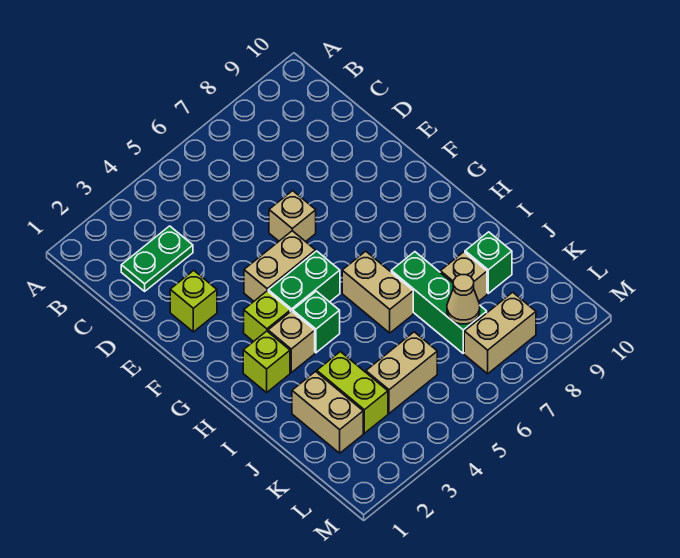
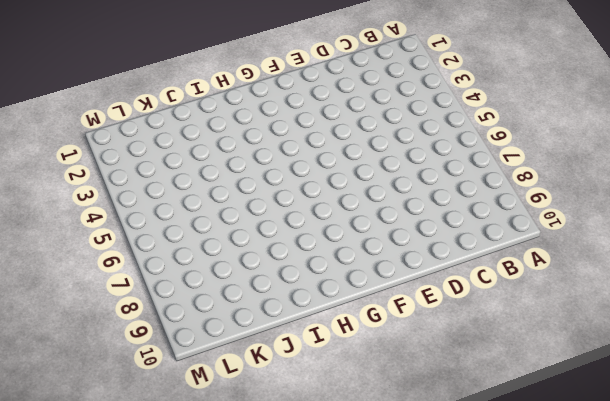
none -> green 1x2 plate [121,226,193,291]
none -> lime 1x1 brick [170,270,217,332]
none -> tan 1x1 brick [269,191,316,242]

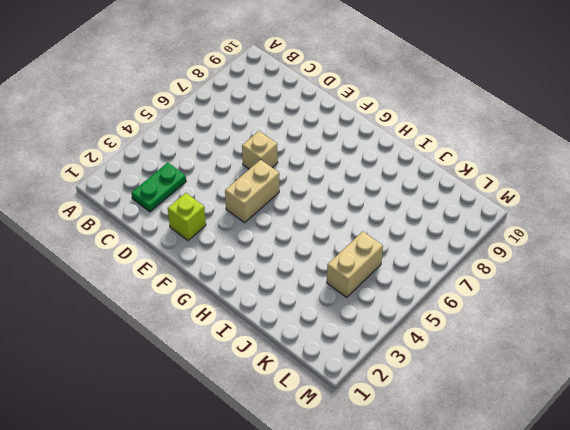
none -> lime 1x1 brick [244,291,290,342]
none -> green 1x2 brick [268,251,340,312]
none -> lime 1x1 brick [243,331,290,393]

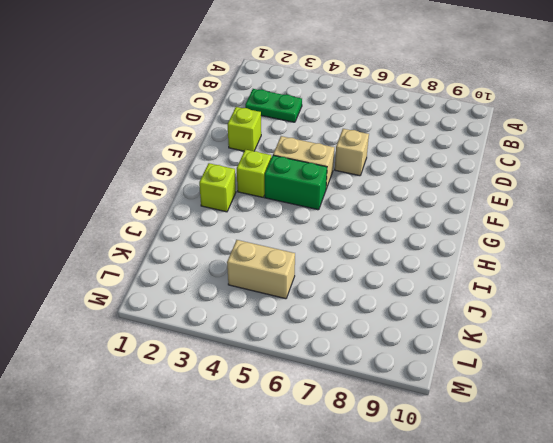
none -> tan 1x1 brick [268,311,315,373]
none -> green 1x1 brick [293,291,340,353]
none -> tan 1x2 brick [342,251,413,333]

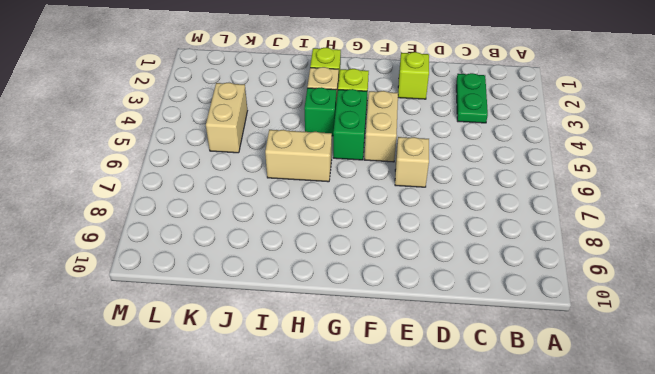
none -> green 1x3 brick [391,252,487,353]
none -> tan 1x2 brick [292,372,363,453]
none -> lime 1x2 brick [317,352,388,433]

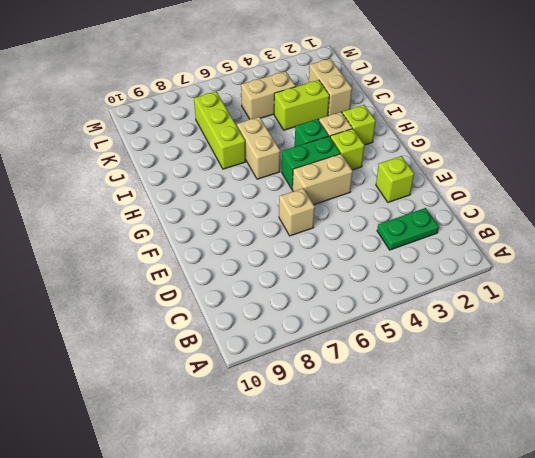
lime 1x3 brick [194,91,246,169] -> green 1x3 brick [391,252,487,353]
lime 1x2 brick [274,80,329,130] -> lime 1x2 brick turned to [317,352,388,433]
none -> tan 1x1 brick [440,252,487,301]
none -> green 1x1 brick [465,232,512,293]
none -> tan 1x2 brick [464,292,536,374]

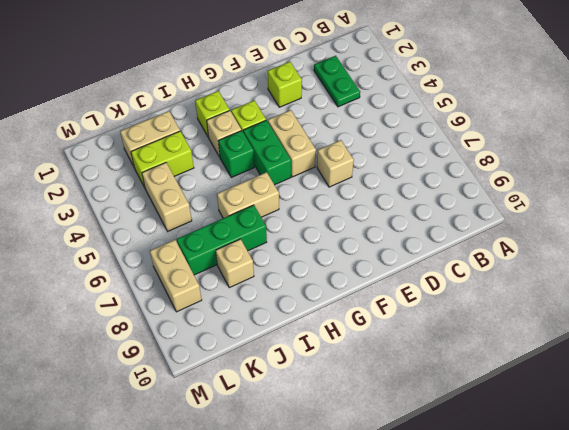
none -> green 1x1 brick [465,232,512,293]
none -> tan 1x1 cone [447,275,480,324]

